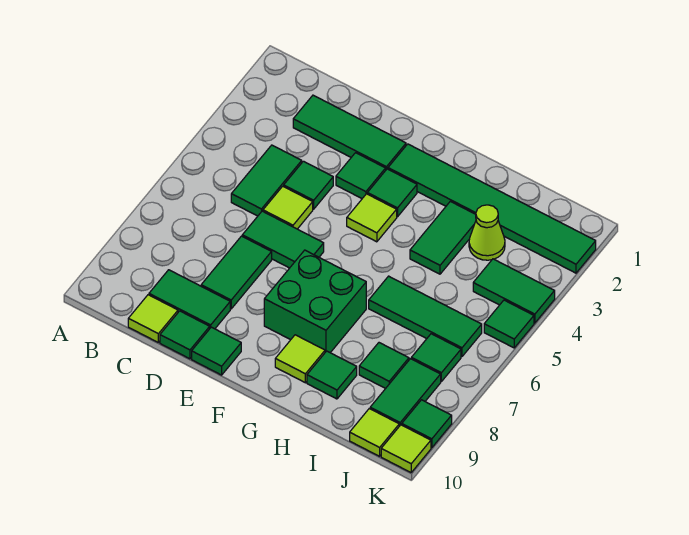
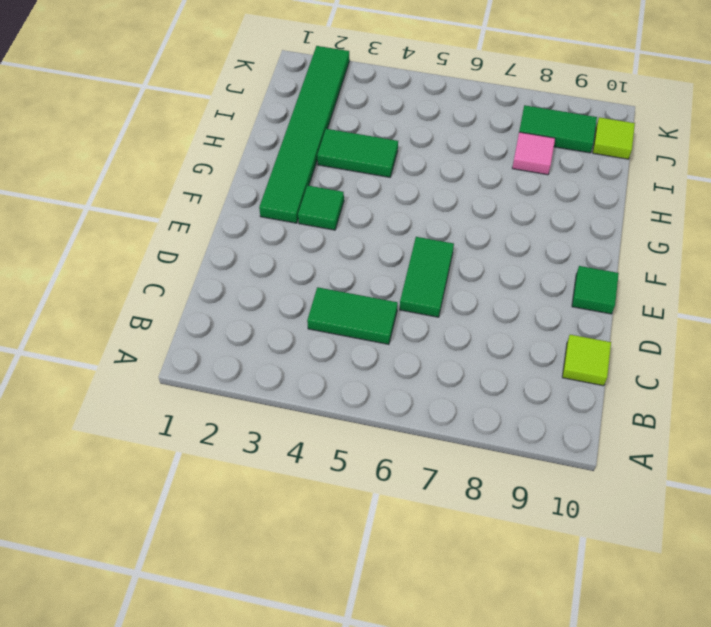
pink 1x1 tile [512,132,555,175] -> green 1x1 tile [359,343,409,389]
none -> green 1x3 tile [293,95,406,169]
none -> green 1x2 tile [149,270,230,329]
none -> green 1x1 tile [284,161,333,209]

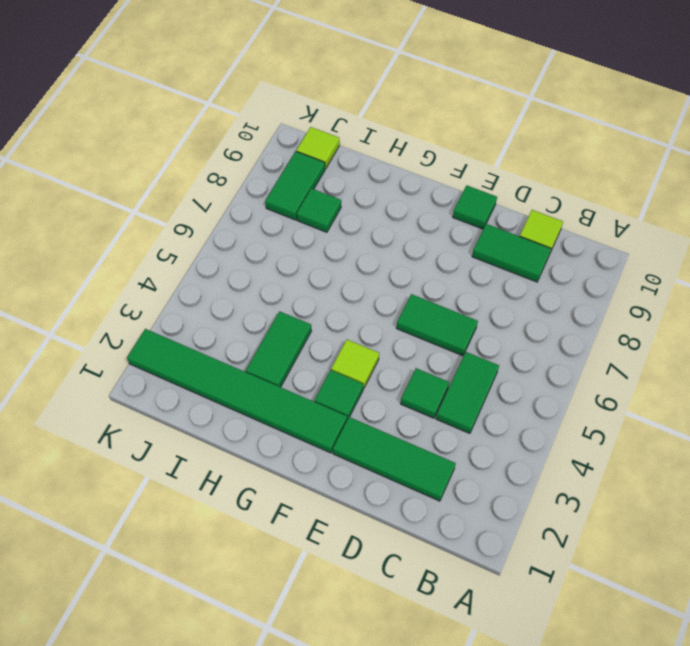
none -> lime 1x1 tile [263,186,313,229]
none -> green 1x2 tile [201,236,272,309]
none -> green 1x1 tile [160,311,210,359]

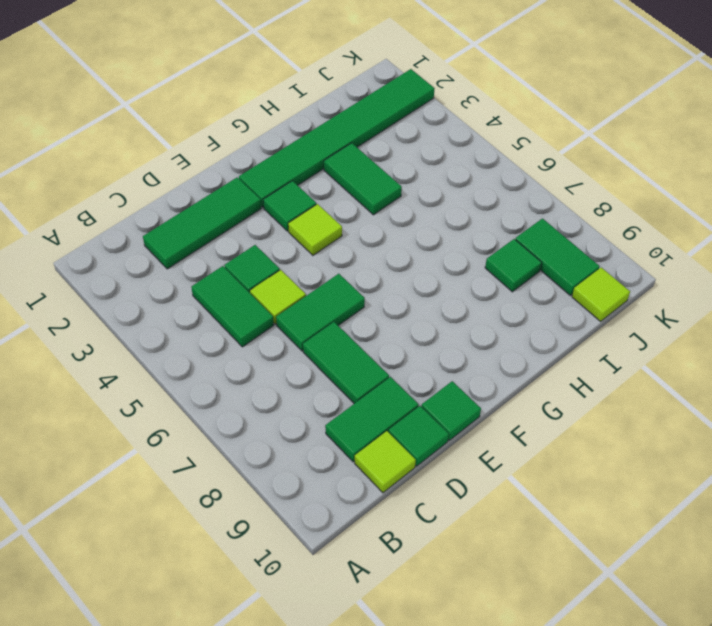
none -> green 1x1 tile [336,153,386,198]
none -> green 2x2 brick [264,250,366,353]
none -> lime 1x1 tile [275,335,325,383]

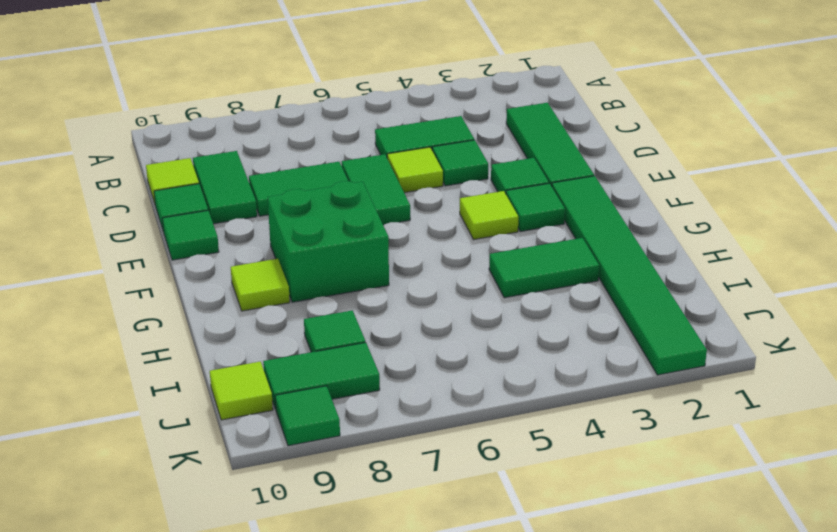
none -> green 1x3 tile [369,276,482,357]
none -> green 1x1 tile [307,351,357,399]
none -> lime 1x1 cone [469,205,505,260]

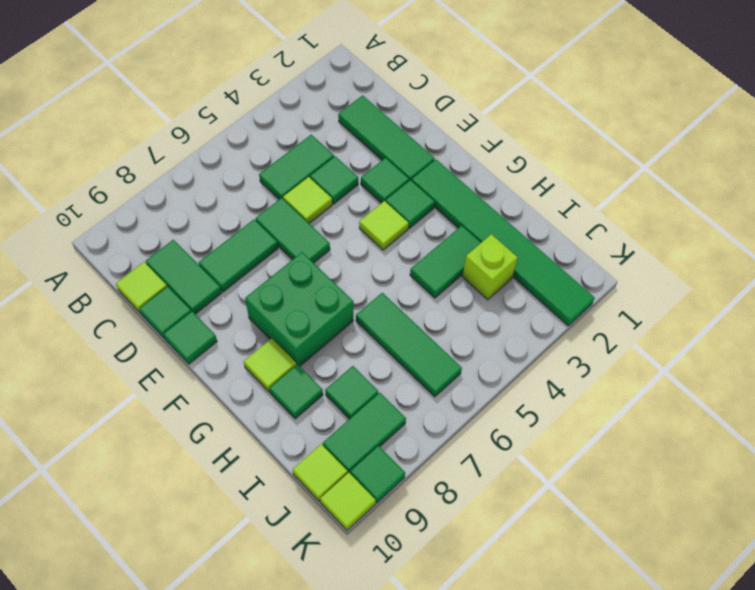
lime 1x1 brick [462,234,518,300] -> lime 1x1 cone [469,205,505,260]
none -> green 1x2 tile [473,259,555,323]
none -> green 1x1 tile [411,334,461,381]
none -> green 1x1 tile [484,300,534,348]

